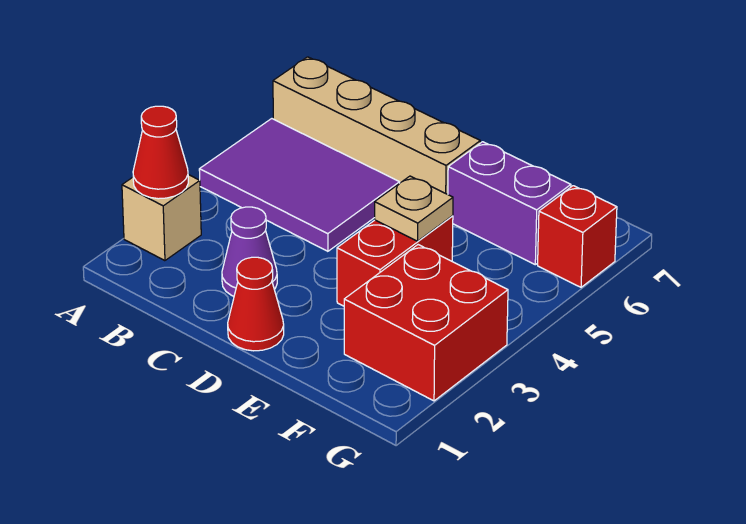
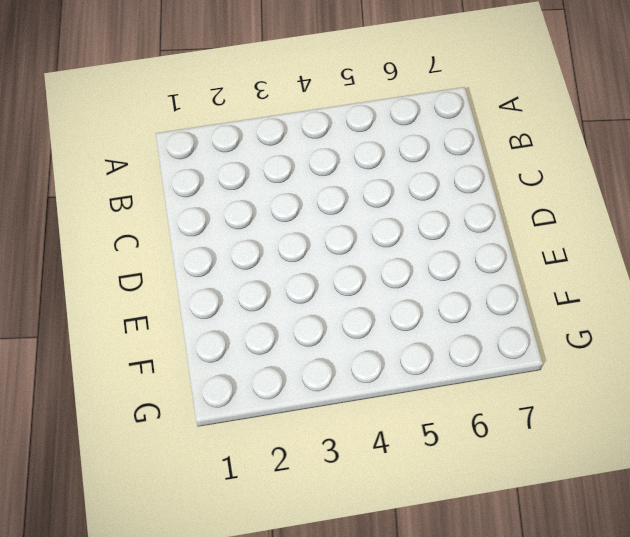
none -> tan 1x1 brick [122,175,201,261]
none -> purple 2x3 tile [199,119,400,251]

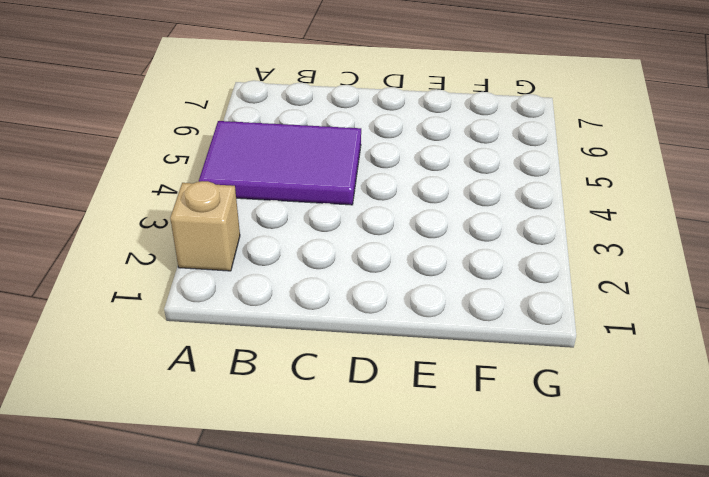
none -> tan 1x4 brick [273,57,480,194]
none -> purple 1x1 cone [222,207,277,296]

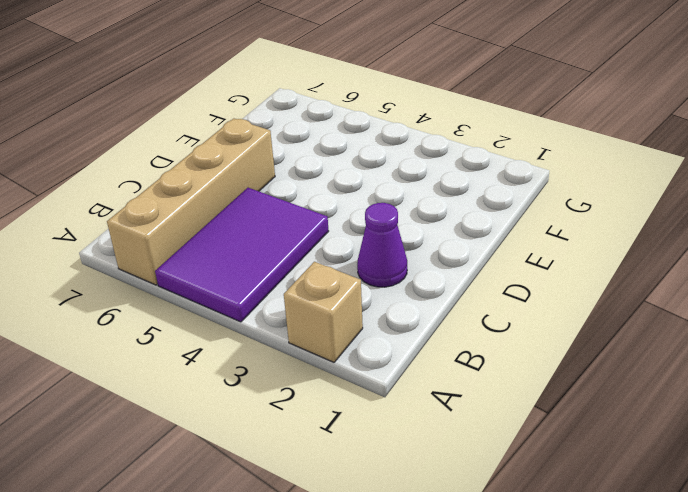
none -> red 1x1 cone [228,257,284,351]
none -> red 1x2 brick [337,216,453,306]

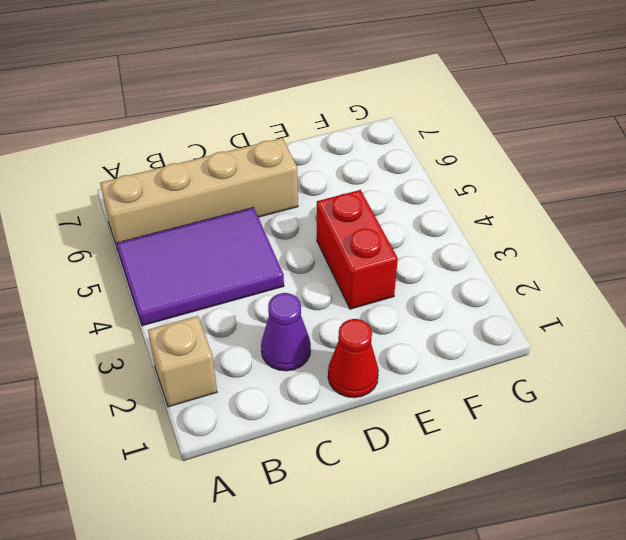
none -> purple 1x2 brick [448,142,571,265]
none -> red 2x2 brick [344,245,508,401]

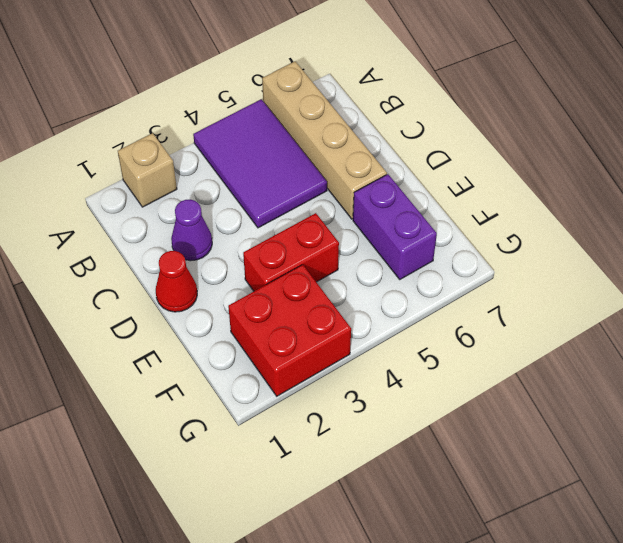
none -> red 1x1 brick [538,186,617,287]
none -> red 1x1 cone [133,106,188,199]

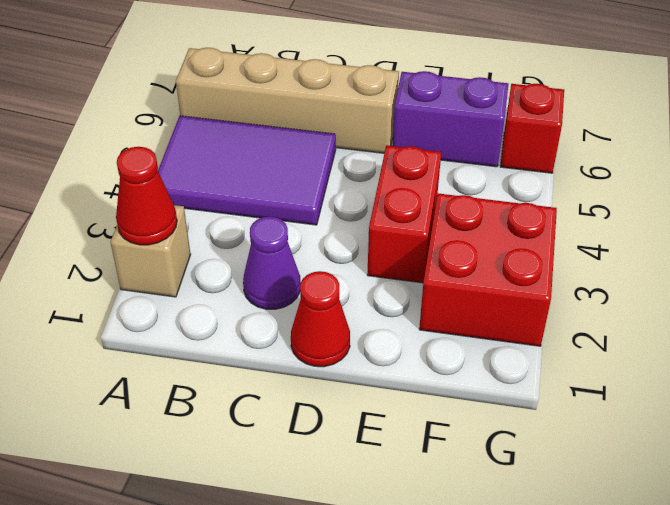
none -> tan 1x1 plate [375,176,453,241]

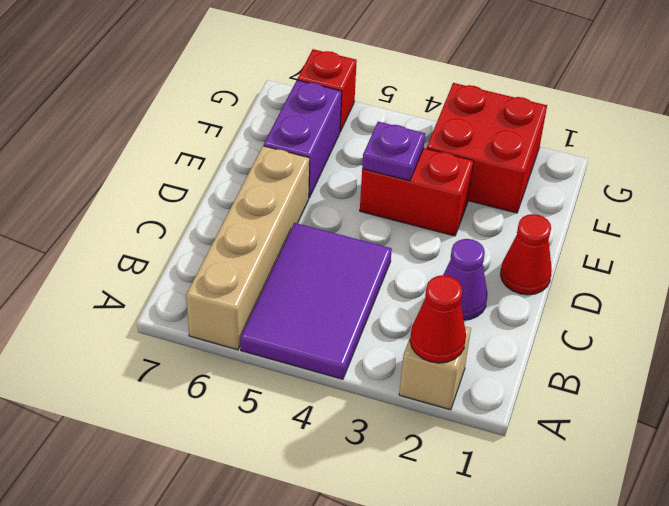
purple 1x1 plate [362,122,425,181] -> tan 1x1 plate [375,176,453,241]

